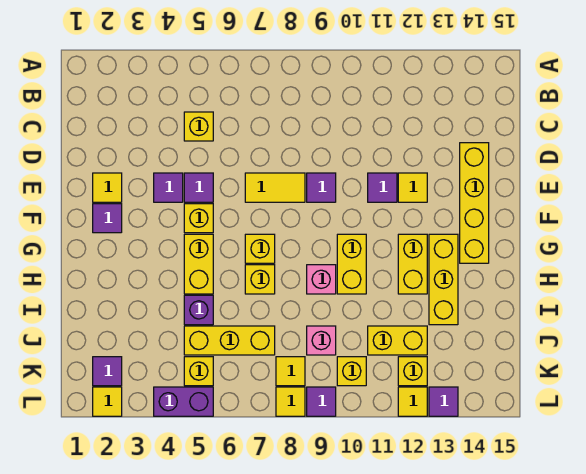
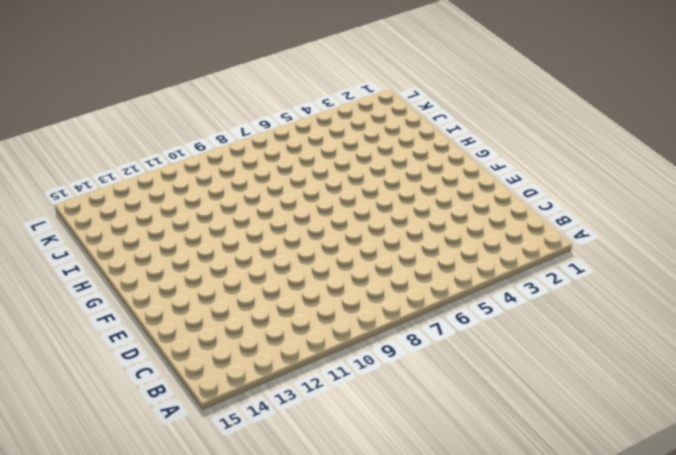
none -> yellow 1x1 brick [184,112,213,141]
none -> yellow 1x4 brick [460,143,489,263]
none -> yellow 1x1 tile [93,173,122,202]
none -> purple 1x1 tile [154,173,183,202]

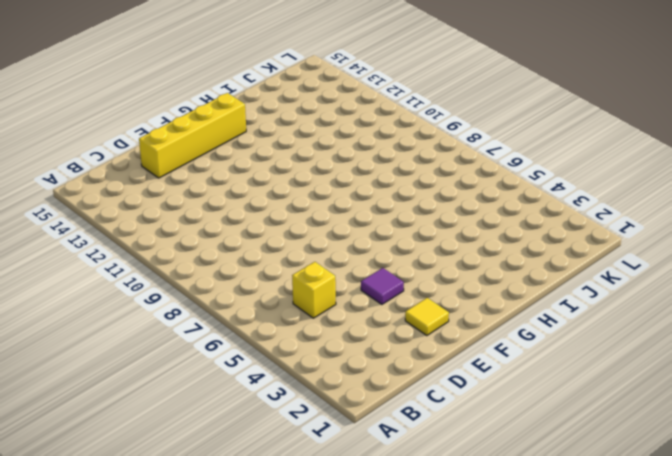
none -> purple 1x1 tile [184,173,213,202]
none -> yellow 1x2 tile [245,173,305,202]
none -> purple 1x1 tile [307,173,336,202]
none -> purple 1x1 tile [368,173,397,202]

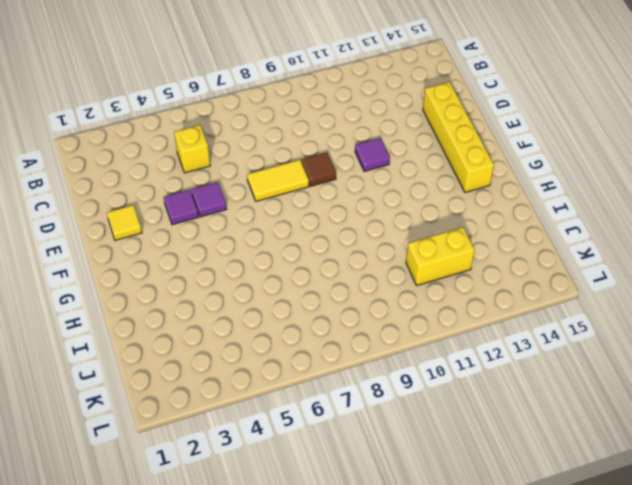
brown 1x1 tile [302,152,336,186] -> purple 1x1 tile [307,173,336,202]
none -> yellow 1x1 tile [398,173,427,202]
none -> purple 1x1 tile [93,204,122,233]
none -> yellow 1x1 brick [184,204,213,233]
none -> yellow 1x2 brick [184,234,213,294]

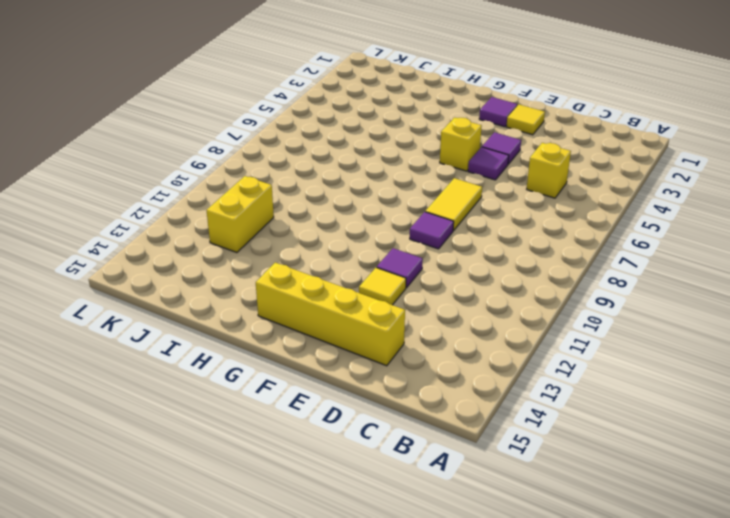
none -> yellow 1x2 brick [184,234,213,294]
none -> yellow 1x1 brick [245,234,275,263]
none -> yellow 1x2 brick [337,234,366,294]
none -> yellow 1x2 brick [398,234,427,294]

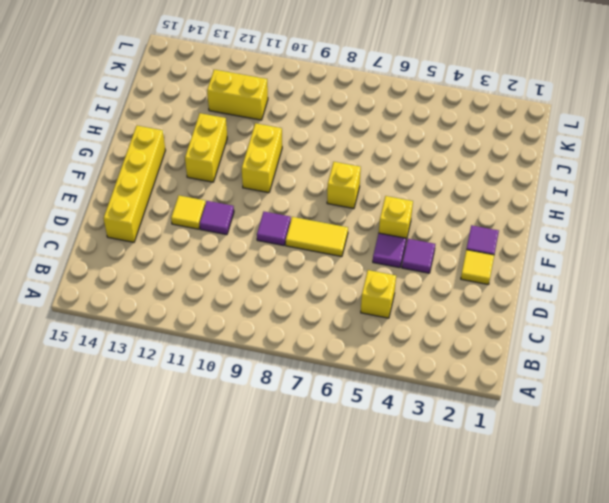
none -> yellow 1x2 brick [184,234,213,294]
none -> yellow 1x3 brick [429,234,458,325]
none -> yellow 1x1 brick [245,265,275,294]
none -> pink 1x1 brick [307,265,336,294]

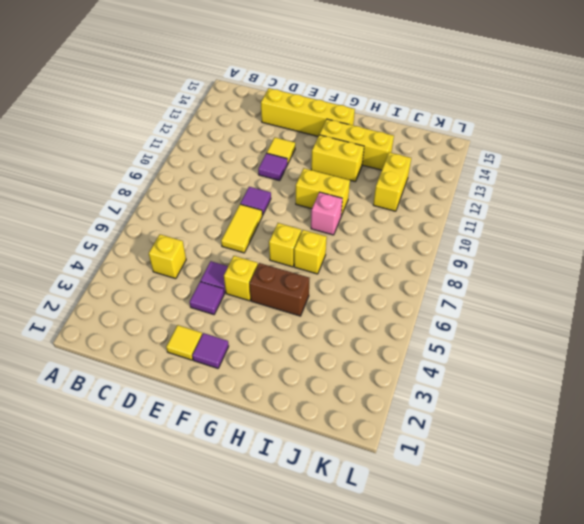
brown 1x2 brick [249,263,310,316] -> yellow 1x2 brick [184,234,213,294]
none -> purple 1x1 brick [184,295,213,325]
none -> yellow 1x3 brick [184,326,275,355]
none -> pink 1x1 brick [307,326,336,355]
none -> purple 1x1 tile [93,357,122,386]

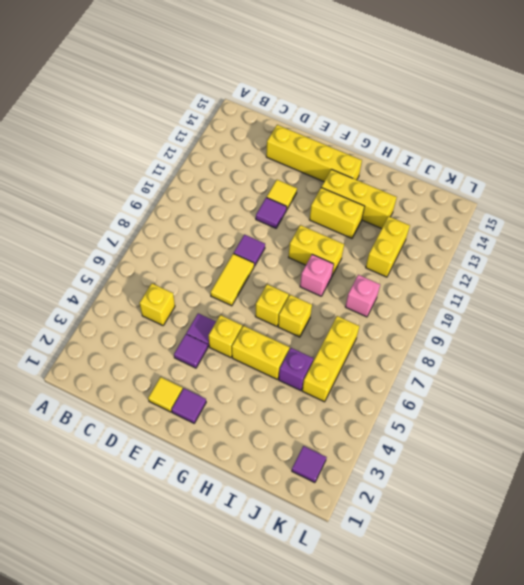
none -> yellow 1x1 brick [184,357,213,386]
none -> yellow 1x1 tile [276,357,305,386]
none -> yellow 1x1 brick [337,357,366,386]
none -> yellow 1x1 brick [398,357,427,386]

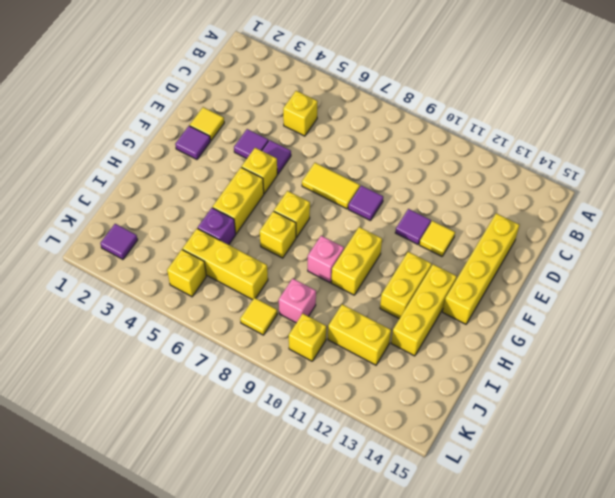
none -> yellow 1x1 brick [398,357,427,386]
none -> yellow 1x1 tile [93,387,122,416]
none -> purple 1x2 brick [154,387,213,416]
none -> yellow 1x1 tile [276,387,305,416]

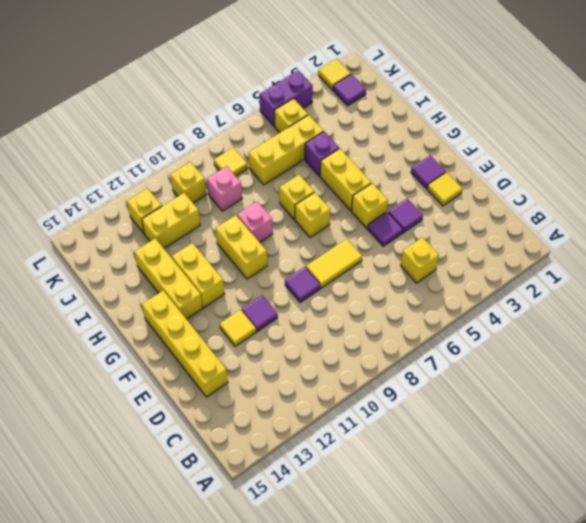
none -> yellow 1x1 tile [276,387,305,416]
none -> purple 1x1 tile [307,387,336,416]
none -> yellow 1x1 tile [398,387,427,416]
none -> purple 1x1 tile [429,387,458,416]

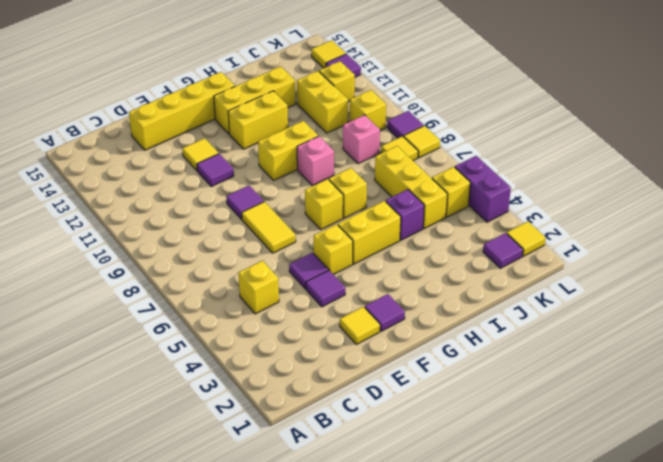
yellow 1x1 tile [311,40,346,68] -> yellow 1x1 tile moved to [398,387,427,416]

